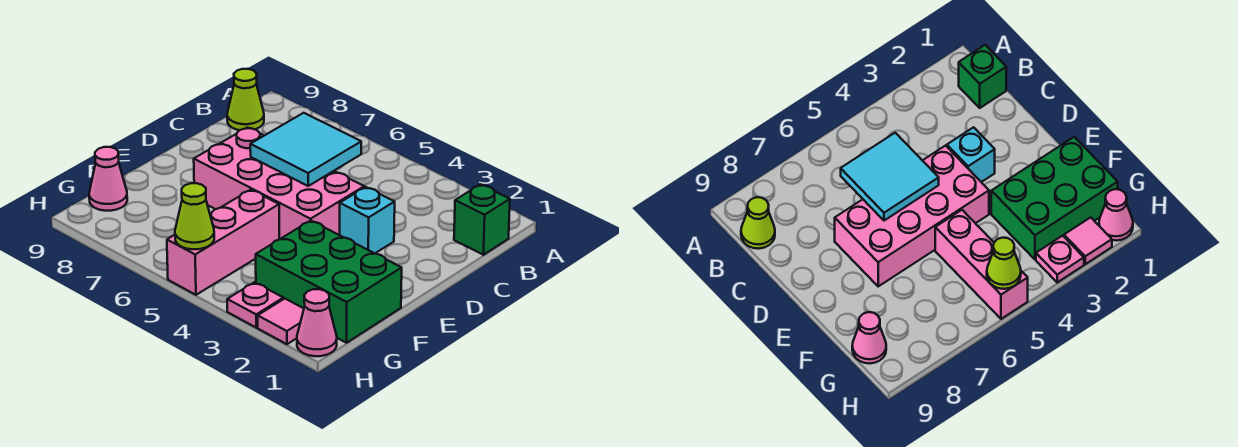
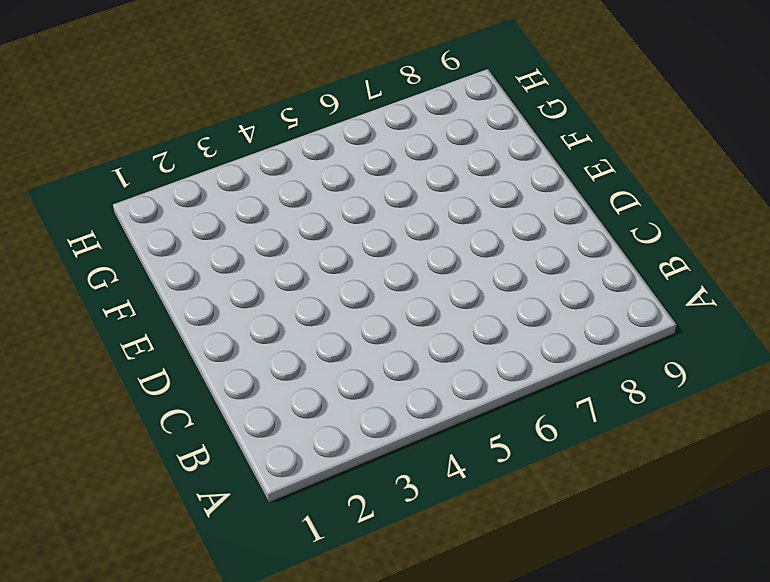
none -> green 1x1 brick [454,184,510,255]
none -> lime 1x1 cone [227,69,264,130]
none -> cyan 1x1 brick [340,187,395,254]

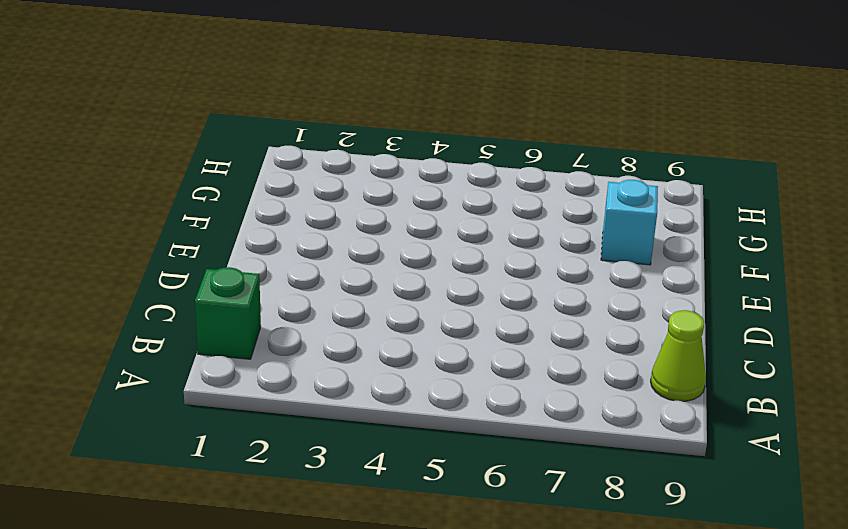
cyan 1x1 brick [601,180,658,265] -> cyan 1x1 brick moved to [340,187,395,254]
none -> pink 2x4 brick [194,127,364,239]
none -> green 2x3 brick [256,221,402,343]
none -> pink 1x3 brick [167,190,279,295]

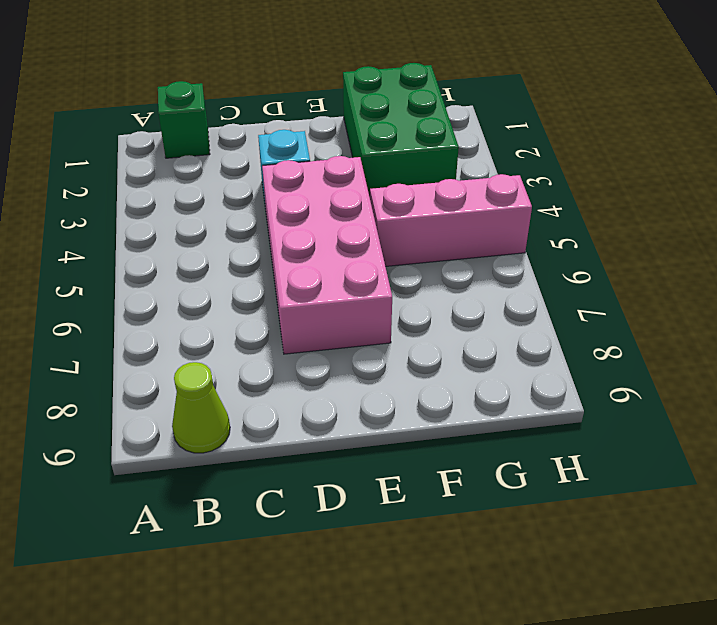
none -> pink 1x1 cone [89,147,127,211]
none -> pink 1x1 cone [297,289,337,356]
none -> pink 1x1 tile [258,299,304,344]

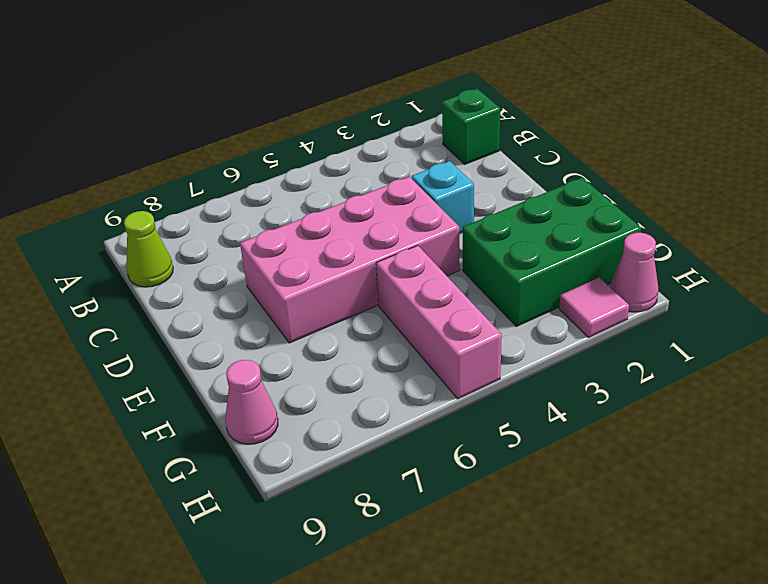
none -> pink 1x1 plate [227,282,283,327]
none -> cyan 2x2 tile [250,113,361,186]
none -> lime 1x1 cone [175,183,214,249]

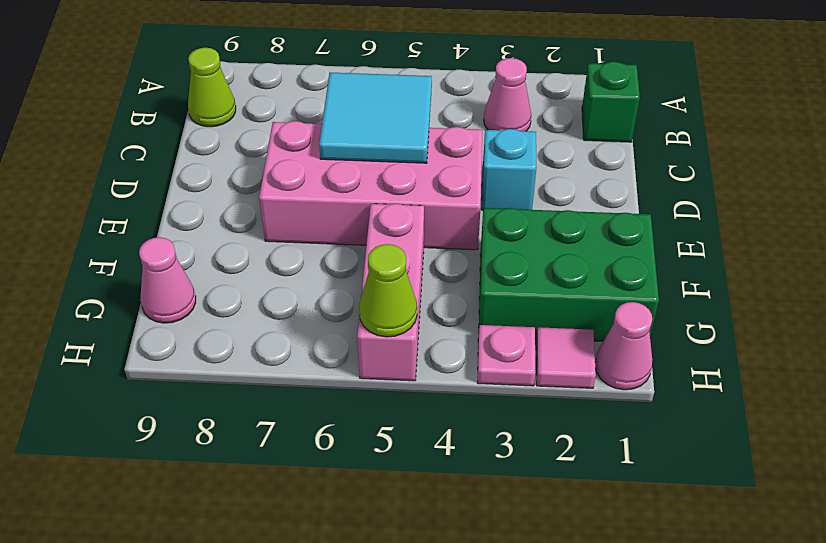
pink 1x1 cone [484,58,531,131] -> none

